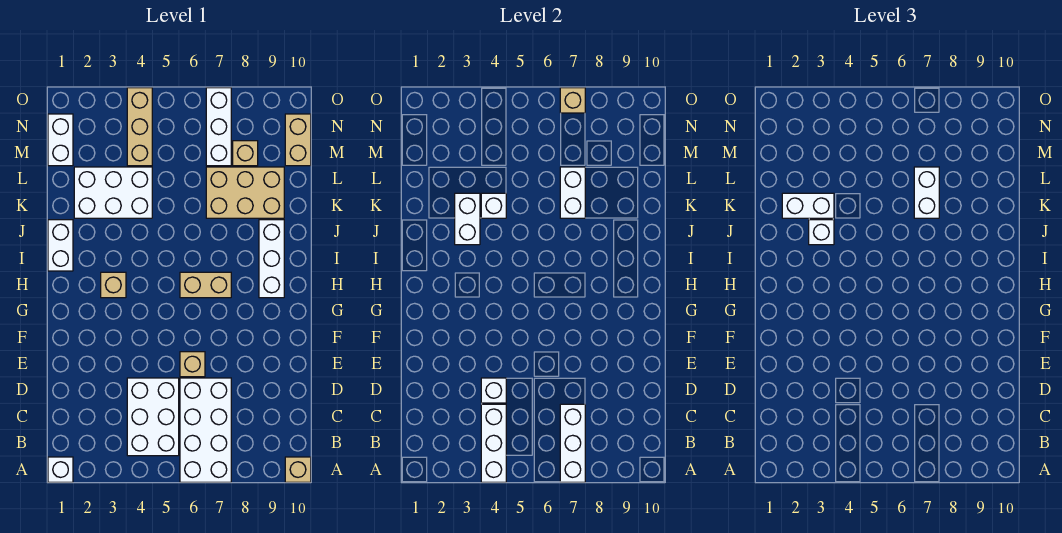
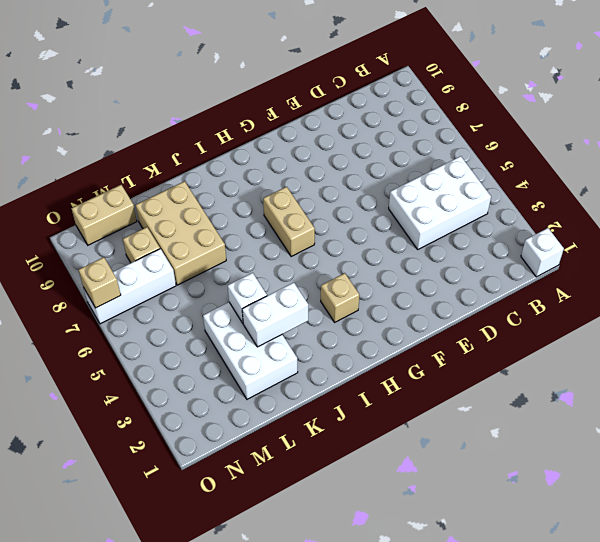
none -> white 2x4 brick [180,378,231,482]
none -> tan 1x1 brick [285,457,311,482]
none -> tan 1x1 brick [180,352,205,377]

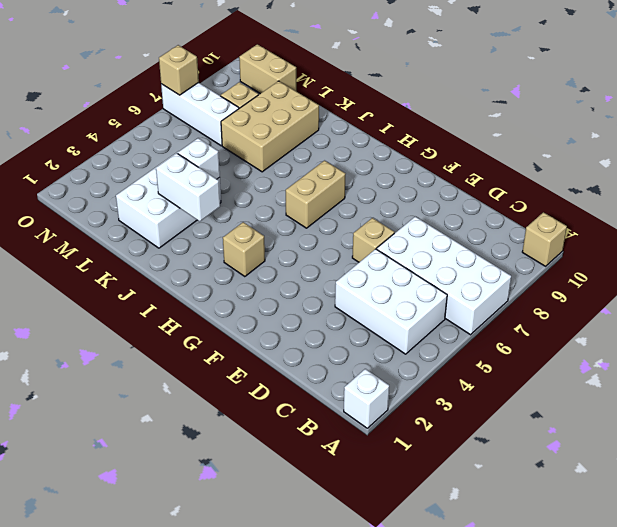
none -> white 1x3 brick [259,220,284,298]
none -> white 1x2 brick [48,220,73,271]
none -> white 1x2 brick [48,114,73,166]

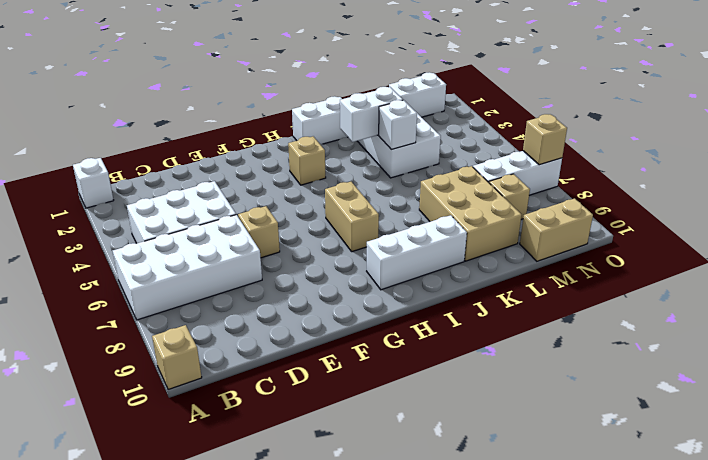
none -> tan 1x3 brick [127,88,152,166]
none -> white 1x3 brick [481,404,506,482]
none -> white 1x3 brick [560,404,585,482]

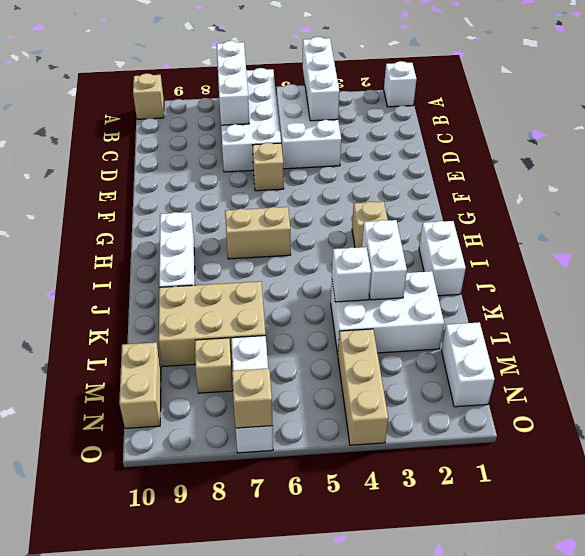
none -> white 1x1 brick [481,378,506,403]
none -> white 1x2 brick [560,167,585,218]
none -> white 1x1 brick [809,220,834,245]

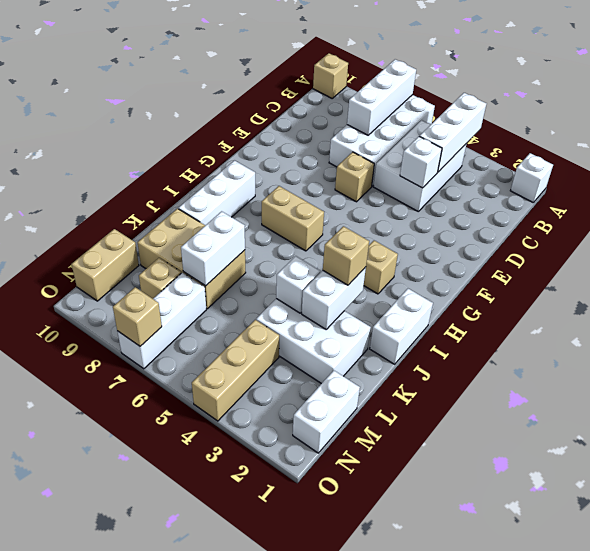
tan 1x1 brick [323,226,369,285] -> white 1x1 brick [809,220,834,245]
none -> white 1x2 brick [782,193,834,218]
none -> white 1x2 brick [914,167,939,218]

